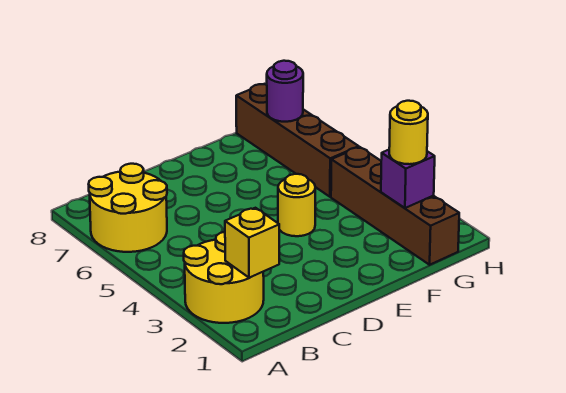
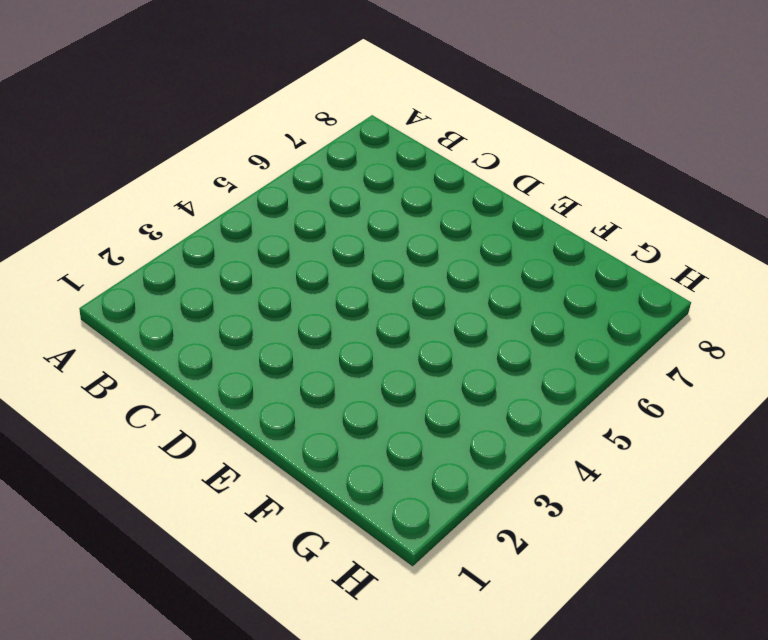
none -> yellow 2x2 round brick [184,232,264,323]
none -> yellow 2x2 round brick [89,164,167,252]

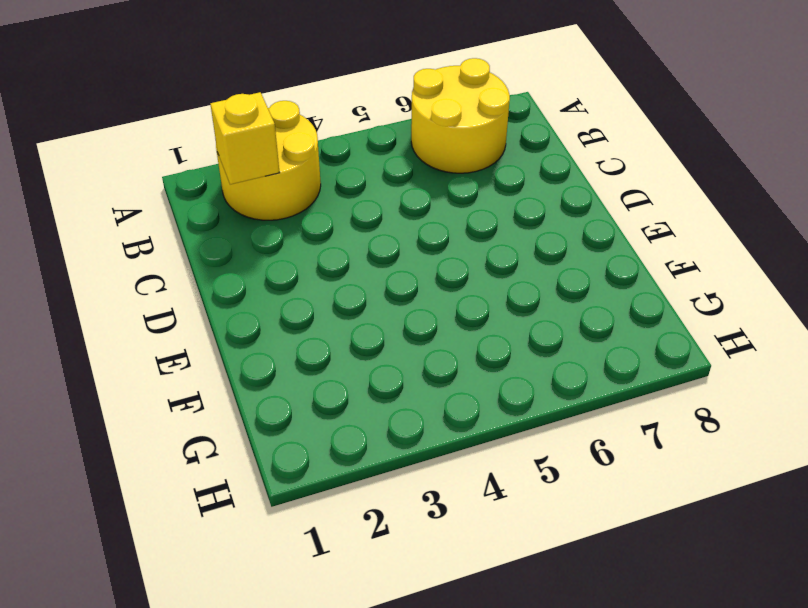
none -> yellow 1x1 round brick [278,174,315,236]
none -> brown 1x4 brick [331,147,459,265]

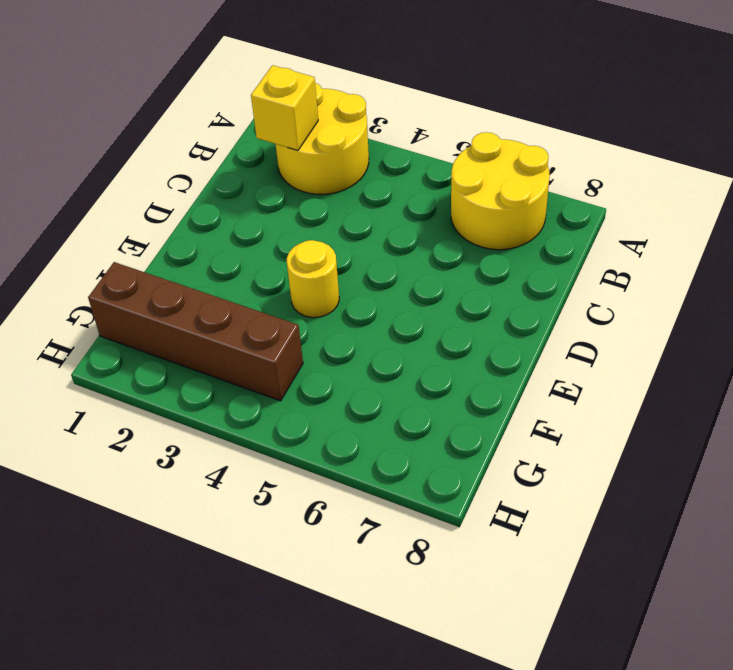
none -> brown 1x4 brick [236,84,359,197]
none -> purple 1x1 brick [381,150,435,208]

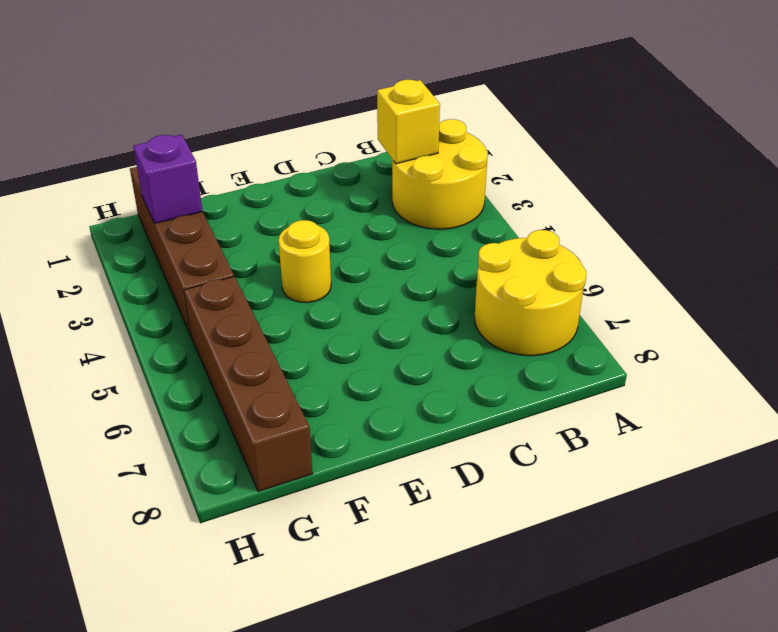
none -> purple 1x1 round brick [267,61,303,122]
none -> yellow 1x1 round brick [389,101,428,164]

